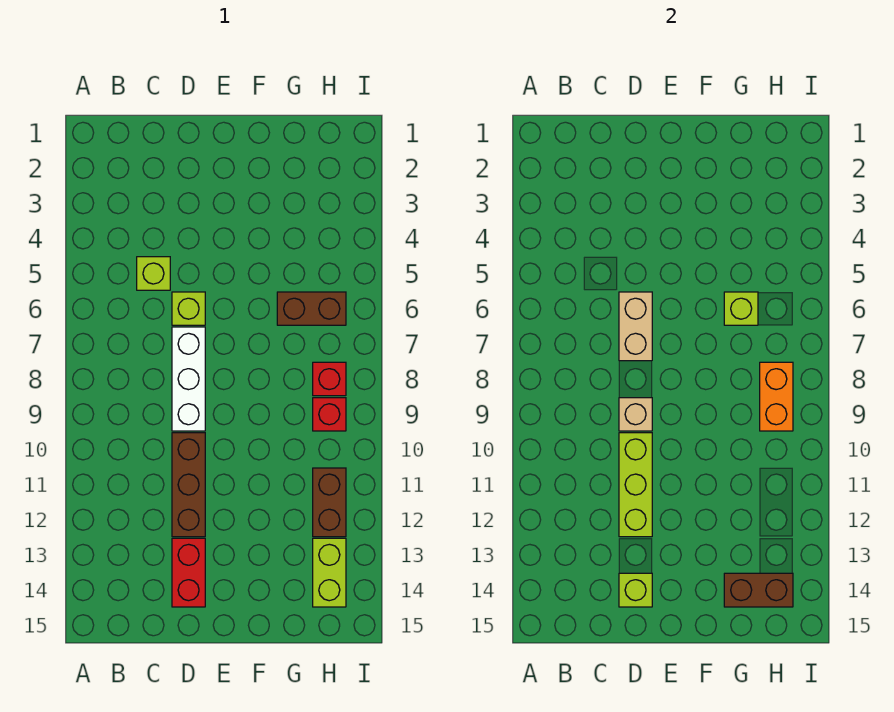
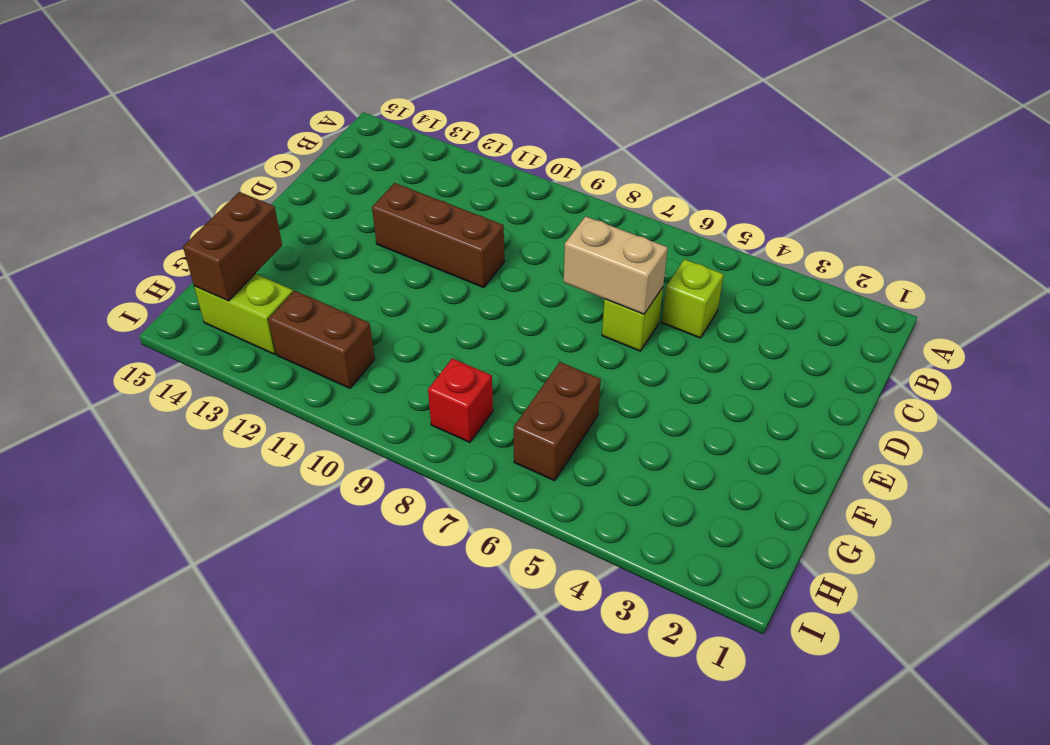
none -> white 1x3 brick [172,327,205,431]
none -> red 1x2 brick [172,538,205,607]
none -> red 1x1 brick [313,398,346,431]

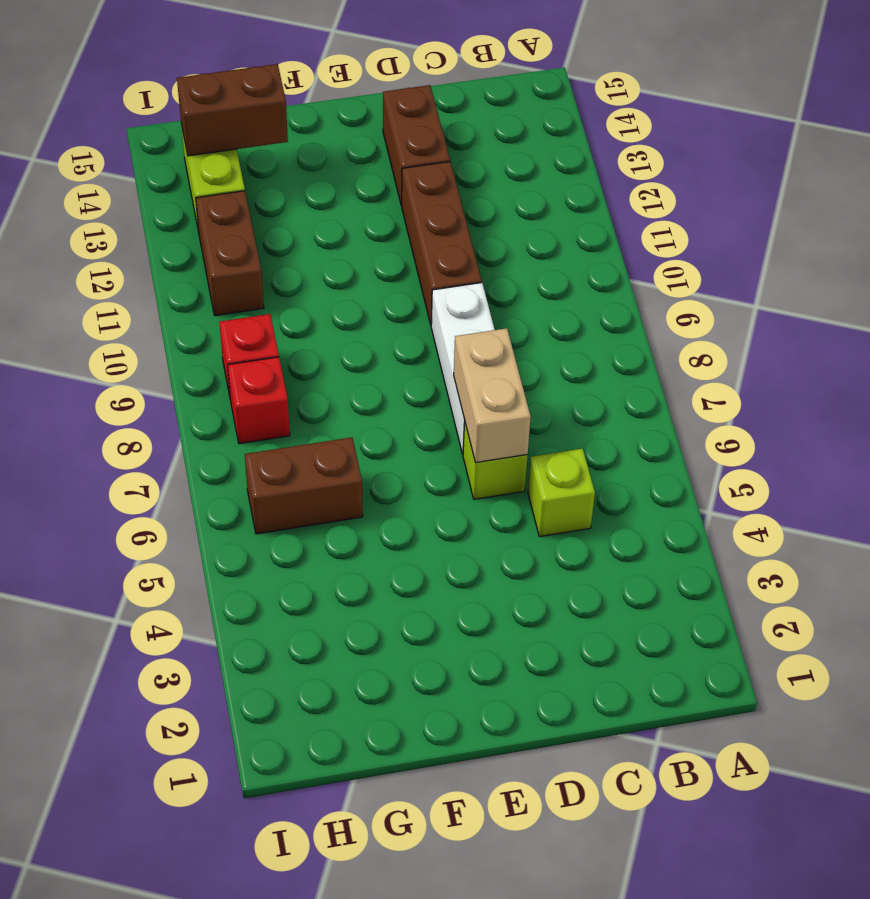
brown 1x2 brick [383,85,450,206] -> red 1x2 brick [172,538,205,607]
none -> tan 1x1 brick [619,398,652,431]
none -> lime 1x3 brick [619,433,652,537]
none -> lime 1x1 brick [619,573,652,607]

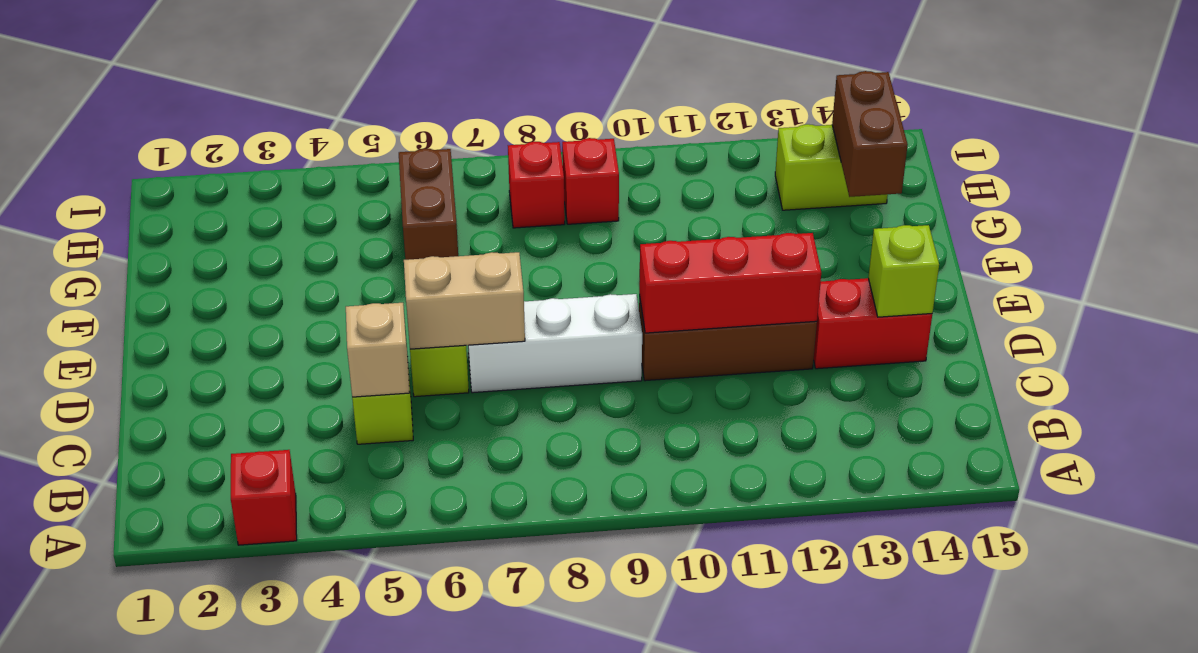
red 1x1 brick [231,450,297,545] -> none
tan 1x1 brick [346,303,410,397] -> tan 1x1 brick moved to [619,398,652,431]
red 1x3 brick [639,233,821,333] -> lime 1x3 brick [619,433,652,537]
none -> brown 1x2 brick [313,468,346,537]
none -> lime 1x1 brick [724,292,758,325]
none -> orange 1x2 brick [760,362,793,431]

